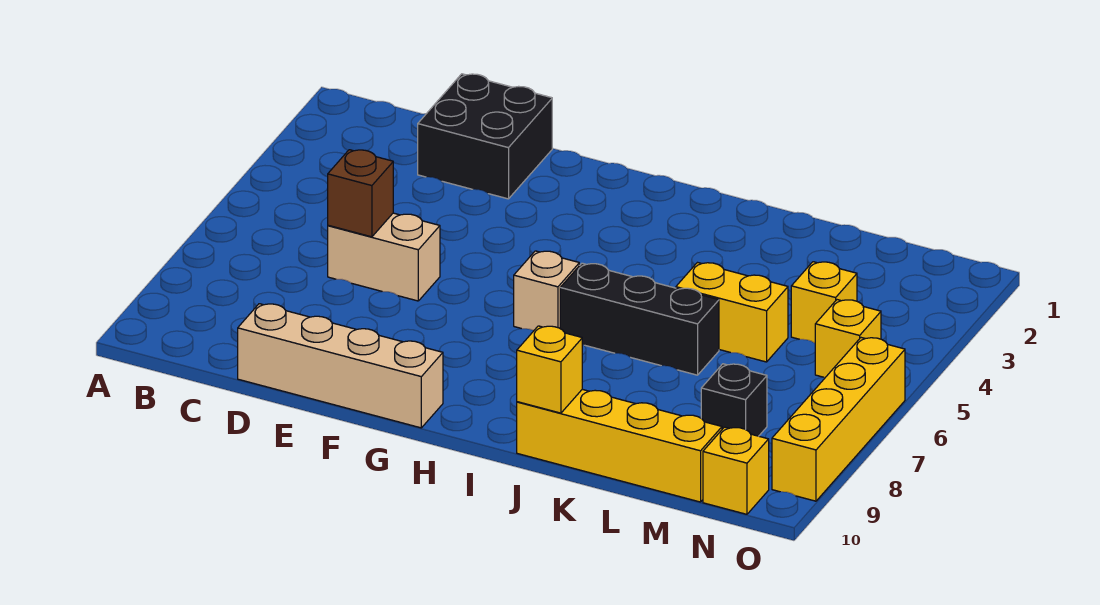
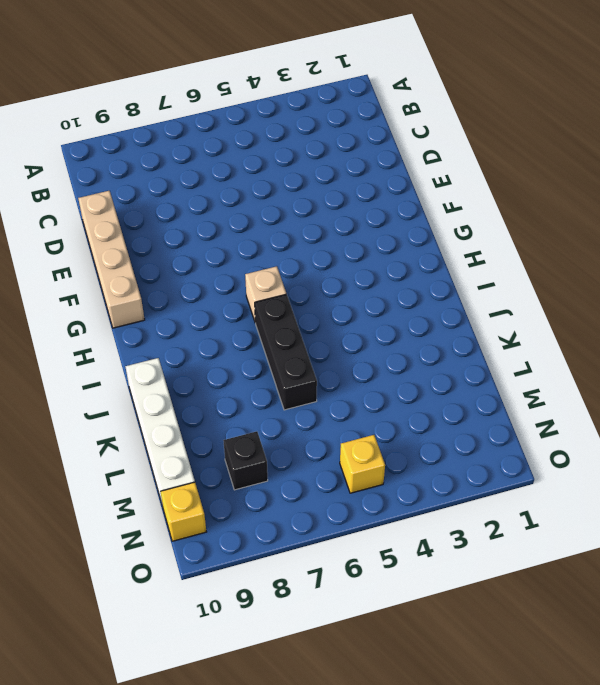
white 1x4 brick [125,358,195,506] -> yellow 1x4 brick [517,389,722,502]
none -> black 2x2 brick [418,74,552,199]
none -> tan 1x2 brick [328,213,440,301]
none -> yellow 1x2 brick [676,263,788,362]

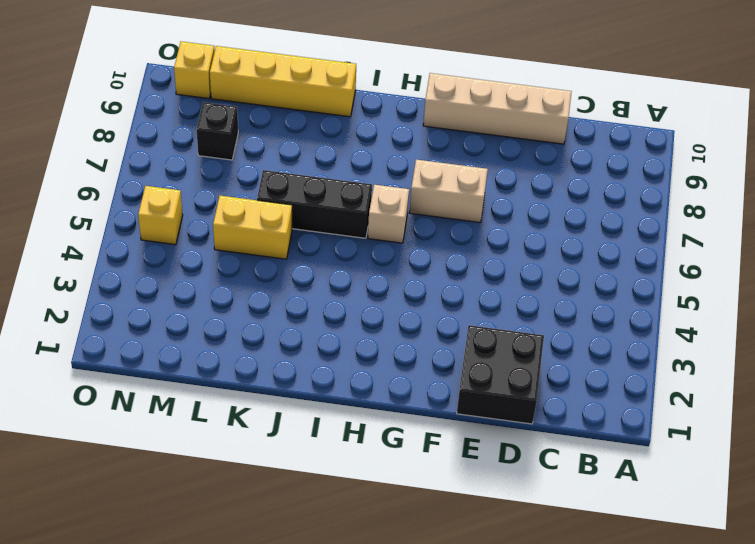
tan 1x2 brick [409,160,488,223] -> tan 1x2 brick moved to [328,213,440,301]
none -> yellow 1x1 brick [791,262,857,343]
none -> yellow 1x4 brick [772,338,905,501]
none -> brown 1x1 brick [328,150,393,237]

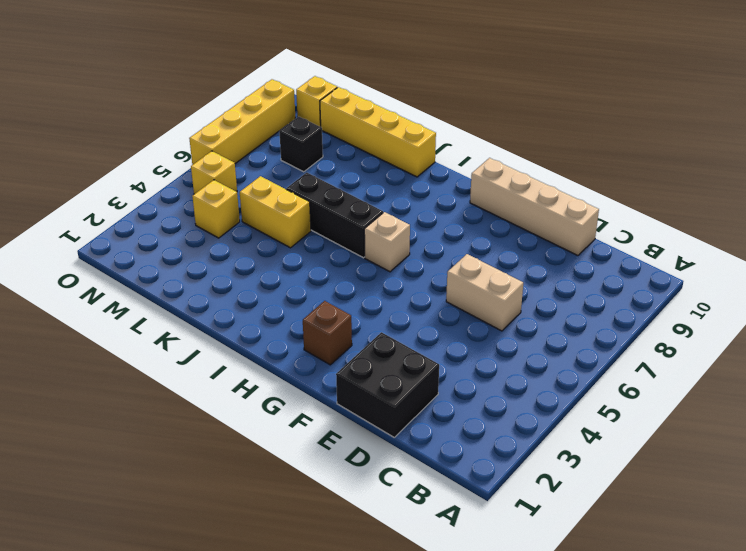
brown 1x1 brick [303,301,352,365] -> brown 1x1 brick moved to [328,150,393,237]
none -> yellow 1x1 brick [517,326,582,413]

